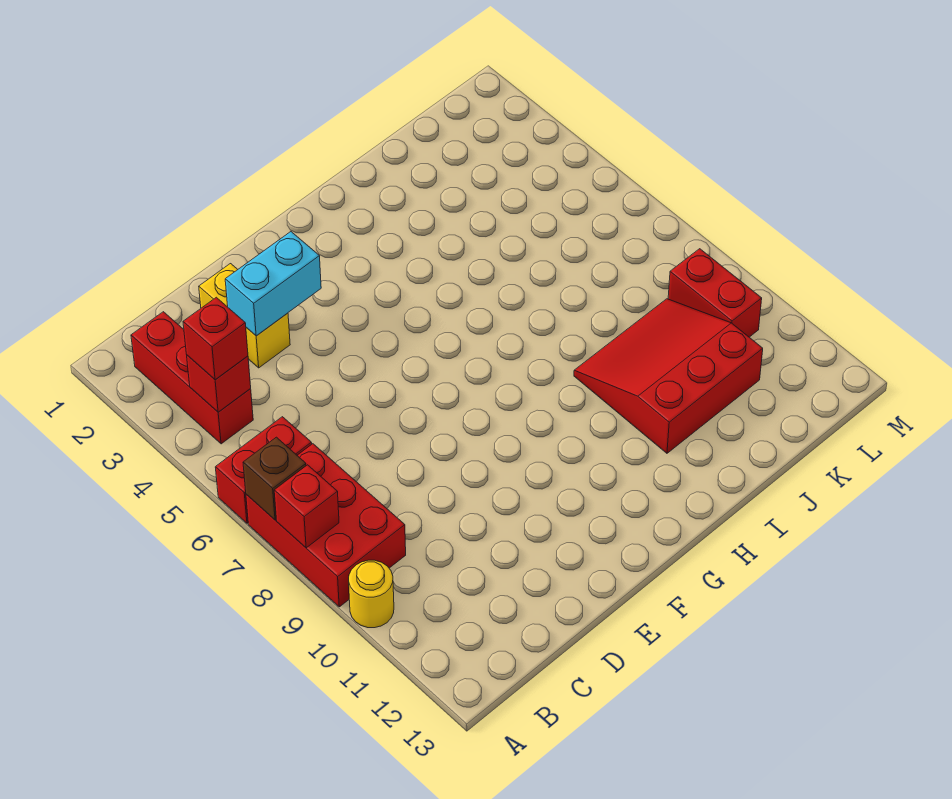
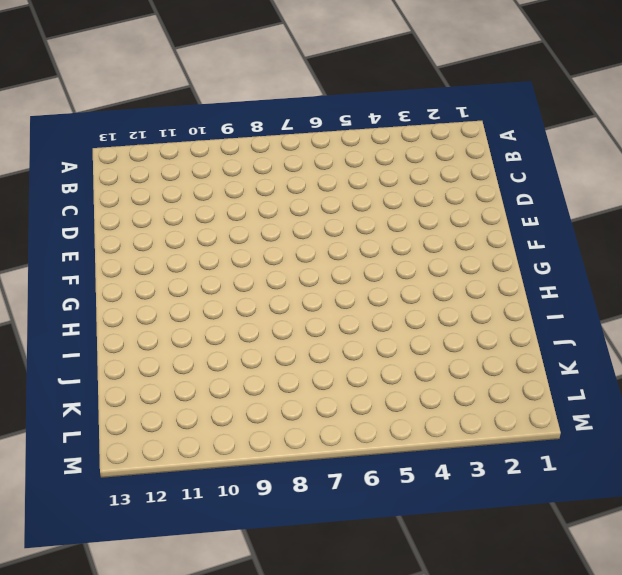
none -> red 1x2 brick [215,417,312,523]
none -> red 2x3 brick [246,444,406,607]
none -> yellow 1x1 round brick [349,560,394,628]

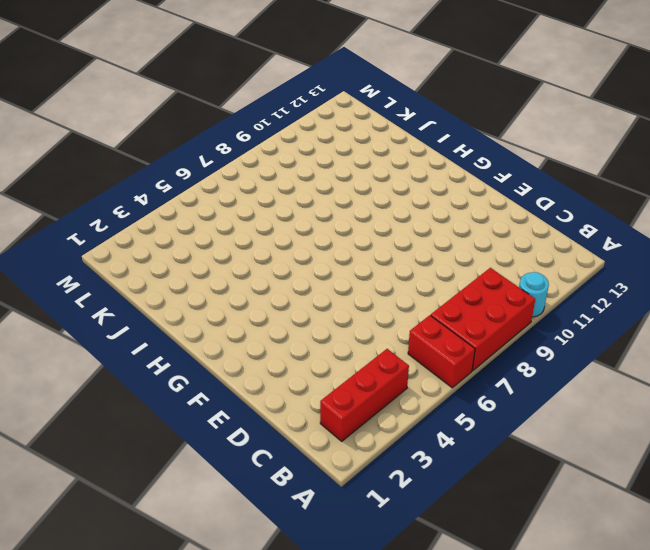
cyan 1x1 round brick [519,272,549,317] -> yellow 1x1 round brick [349,560,394,628]
none -> yellow 1x2 brick [199,264,290,368]
none -> red 3x3 slope [574,299,763,453]
none -> red 1x2 brick [668,249,762,337]

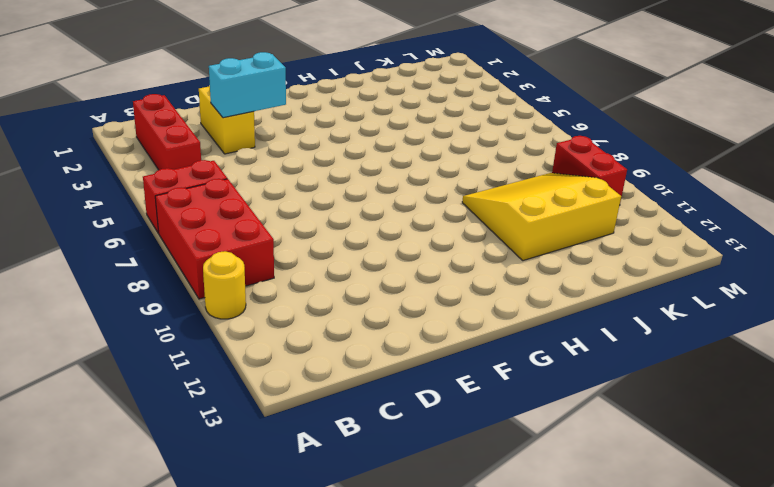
yellow 3x3 slope [462,173,621,261] -> red 3x3 slope [574,299,763,453]
none -> brown 1x1 brick [243,437,306,520]
none -> red 1x1 brick [274,465,339,548]
none -> red 1x1 brick [187,355,251,412]

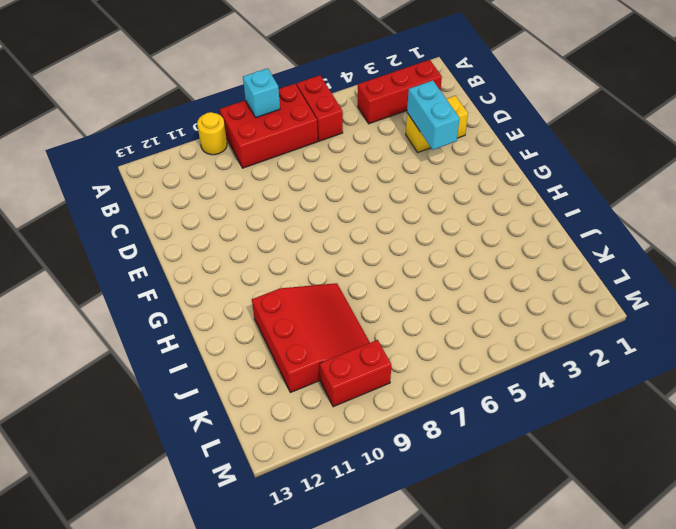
cyan 1x1 brick [243,68,280,118] -> red 1x1 brick [274,465,339,548]
none -> brown 1x1 brick [243,437,306,520]
none -> red 1x1 brick [187,355,251,412]
none -> red 1x1 brick [183,297,248,380]

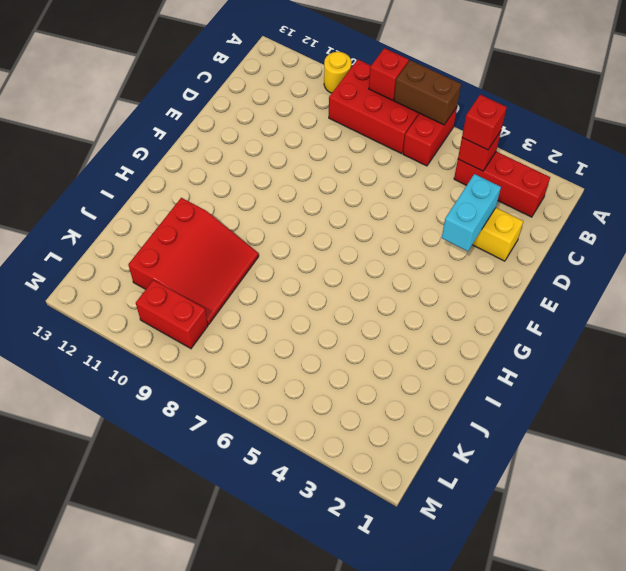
brown 1x2 brick [394,60,461,125] -> brown 1x1 brick [243,437,306,520]

